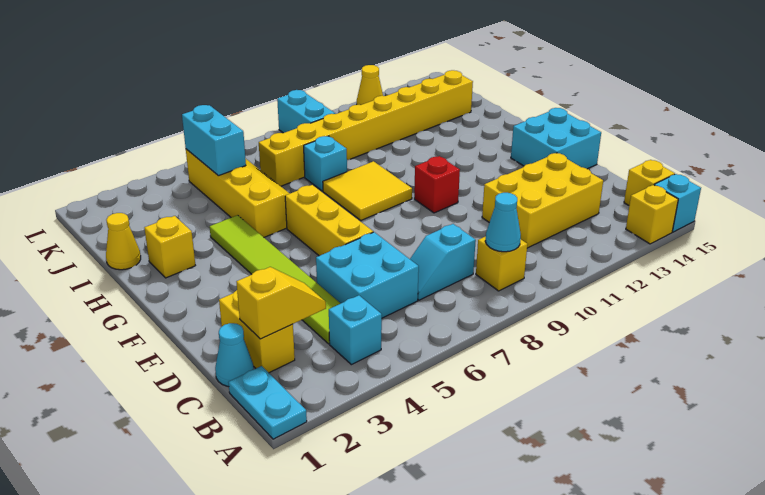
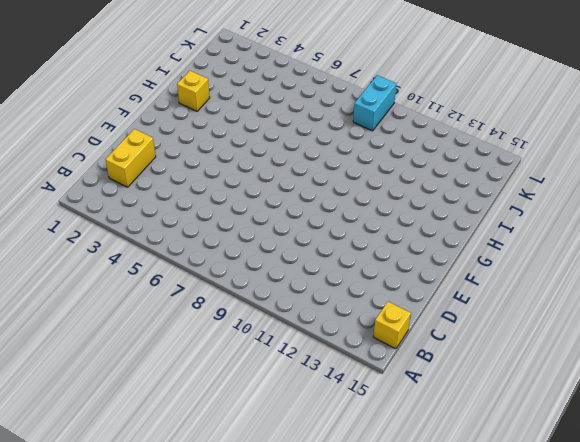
none -> cyan 1x2 plate [228,366,307,439]
none -> yellow 1x1 brick [626,185,678,244]
none -> cyan 1x1 brick [654,174,701,232]

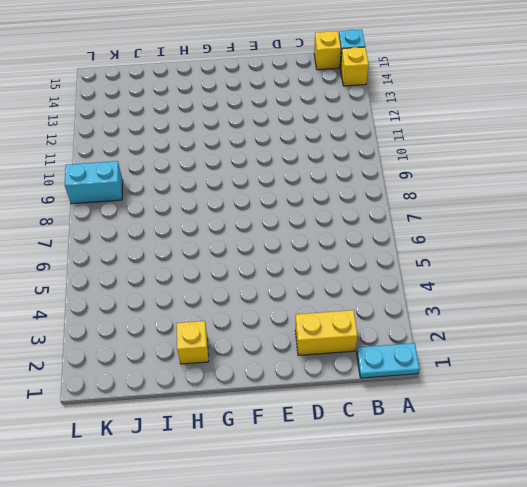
none -> cyan 1x1 brick [329,295,382,365]
none -> yellow 1x1 brick [476,236,528,291]
none -> cyan 1x1 cone [215,323,254,387]

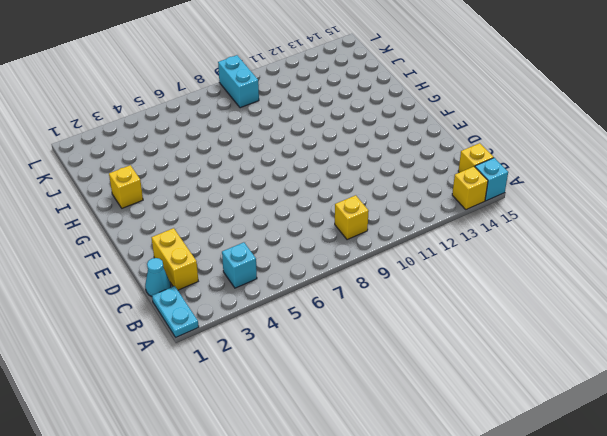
none -> lime 1x6 tile [210,215,341,344]
none -> cyan 2x2 brick [316,232,419,318]
none -> cyan 1x2 slope [410,224,476,300]

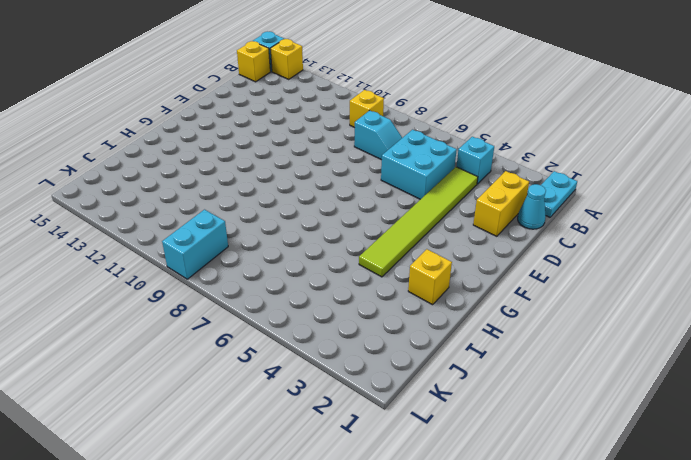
none -> yellow 2x3 brick [482,153,603,248]
none -> yellow 1x3 brick [285,185,373,256]
none -> cyan 2x2 brick [511,108,601,169]

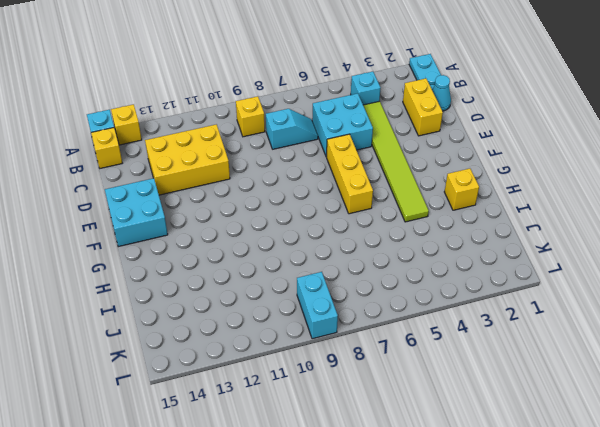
none -> red 1x1 brick [414,156,460,213]
none -> yellow 2x2 tile [323,161,412,220]
none -> yellow 2x4 slope [186,149,290,237]

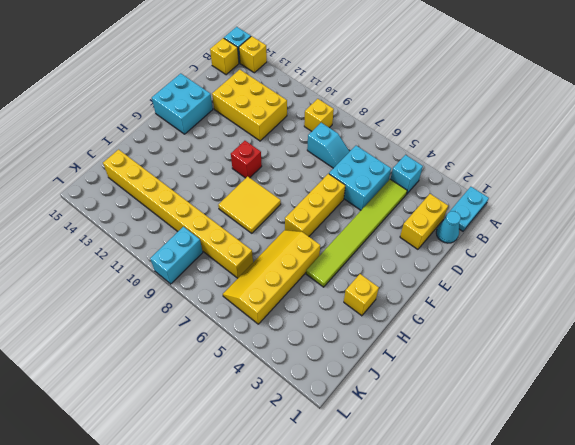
none -> yellow 1x1 cone [106,213,141,270]
none -> cyan 1x1 brick [304,136,347,191]
none -> yellow 1x1 cone [357,65,383,105]

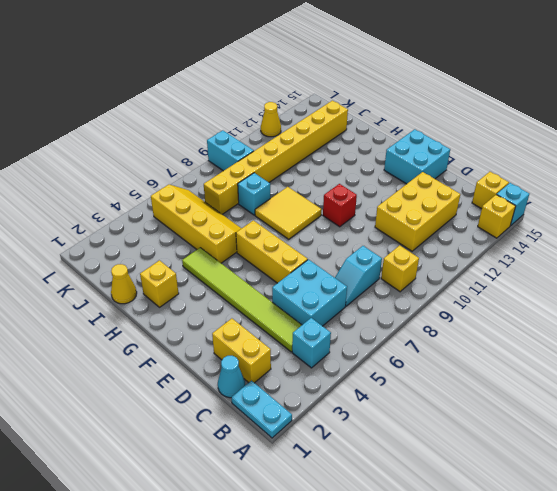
none -> cyan 1x1 cone [485,193,521,252]
none -> yellow 1x2 slope [237,267,326,339]
none -> cyan 1x2 brick [182,105,246,176]

